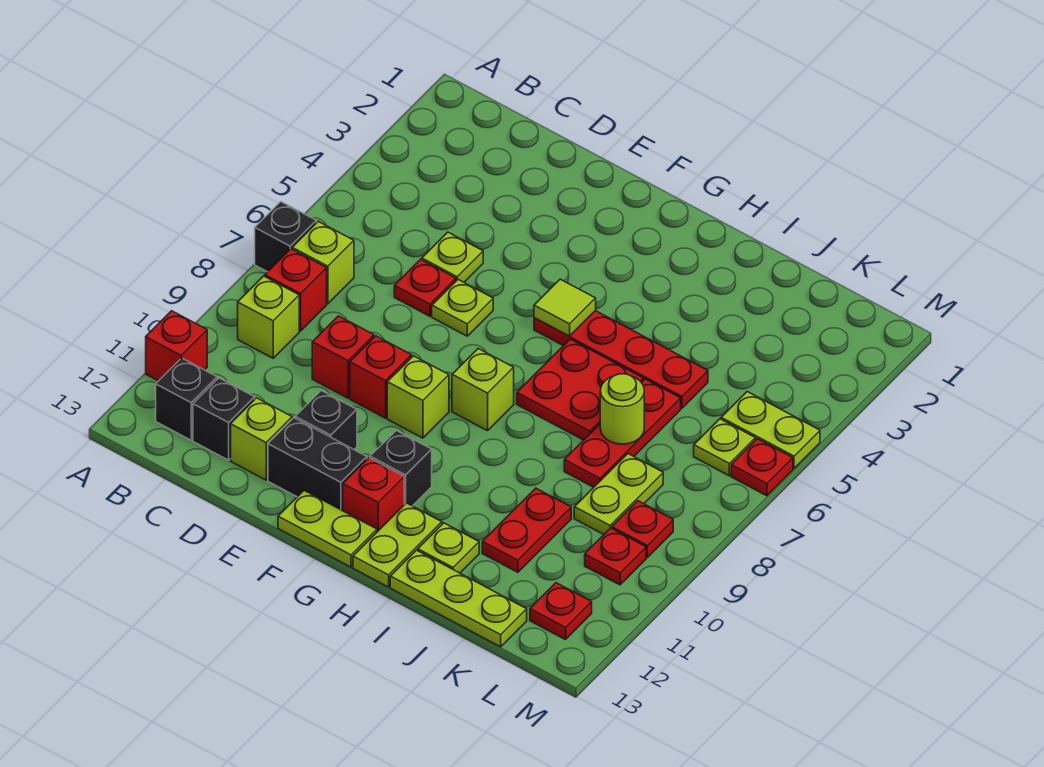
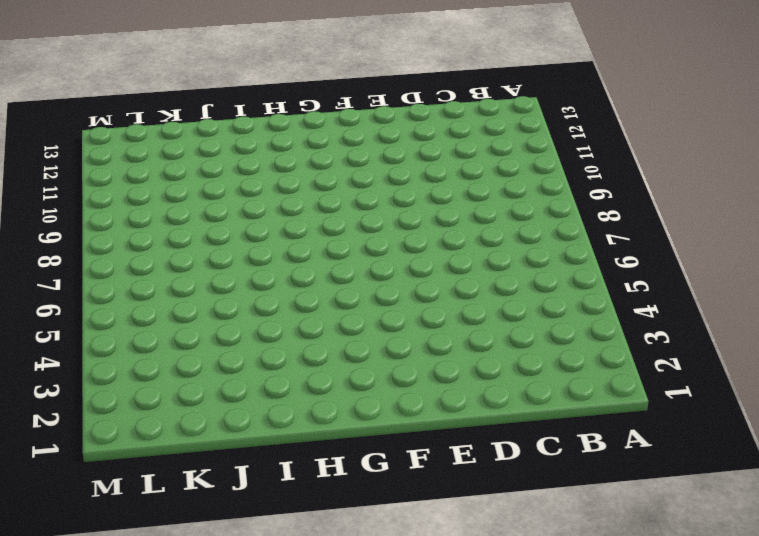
none -> black 1x1 brick [255,202,316,272]
none -> red 1x1 brick [146,311,207,381]
none -> lime 1x1 brick [292,221,354,304]
none -> red 1x1 brick [265,249,327,331]

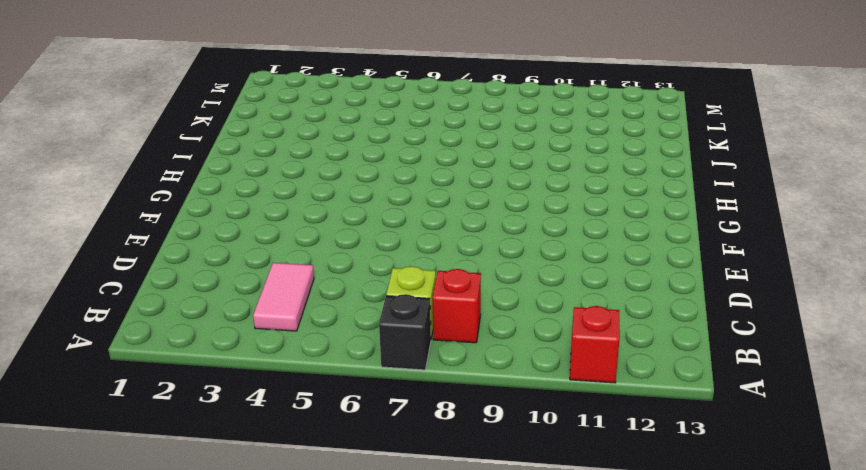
pink 1x2 tile [253,263,314,331] -> none
none -> lime 1x1 brick [238,276,299,358]
none -> black 1x1 brick [156,358,217,440]
none -> black 1x1 brick [193,378,255,460]
none -> lime 1x1 plate [422,232,483,282]

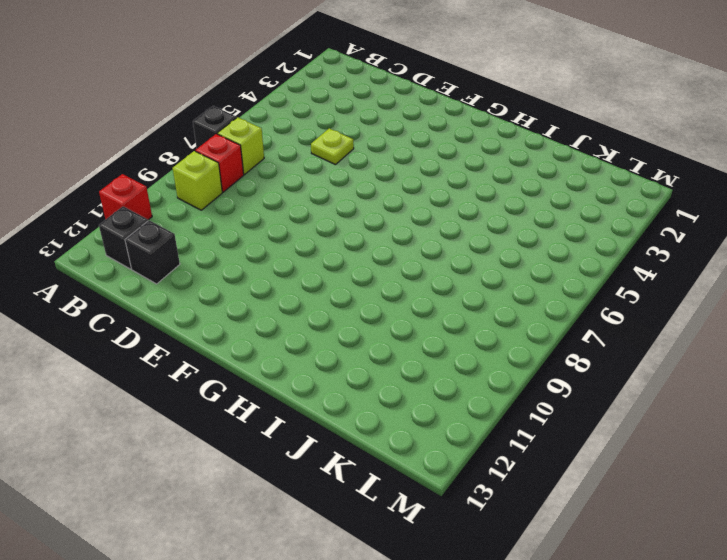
none -> red 1x1 plate [394,259,456,316]
none -> red 1x1 brick [312,316,374,398]
none -> lime 1x1 brick [231,398,292,480]
none -> lime 1x1 plate [432,280,493,336]

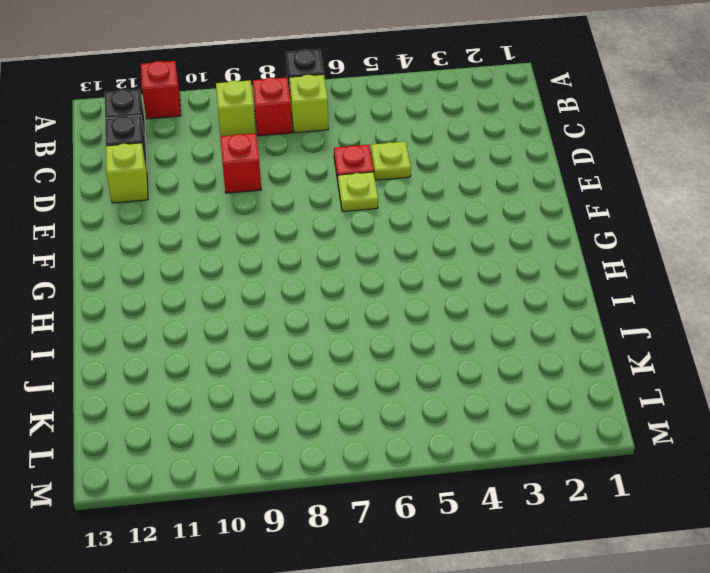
none -> red 1x1 brick [350,336,412,418]
none -> black 1x1 brick [295,390,357,449]
none -> black 1x2 brick [268,418,367,511]
none -> lime 1x1 brick [387,356,449,438]

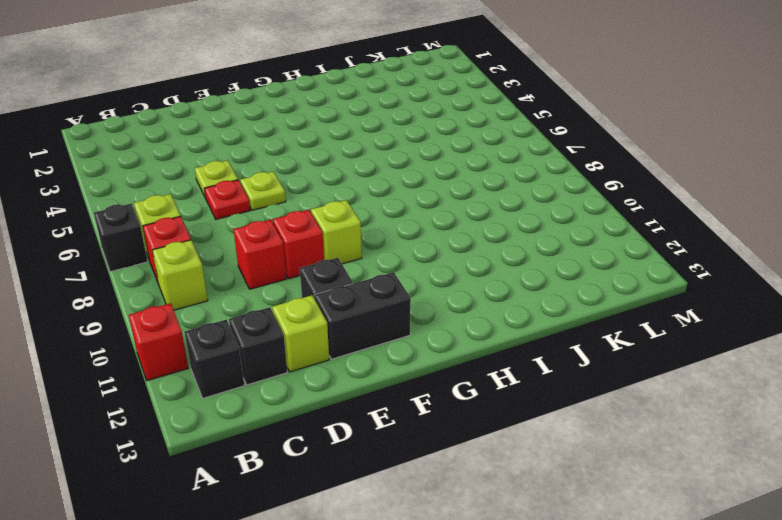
none -> lime 1x2 plate [278,490,377,567]
none -> red 1x4 plate [534,311,708,409]
none -> lime 1x1 brick [452,349,514,431]
none -> black 1x1 brick [370,430,432,506]

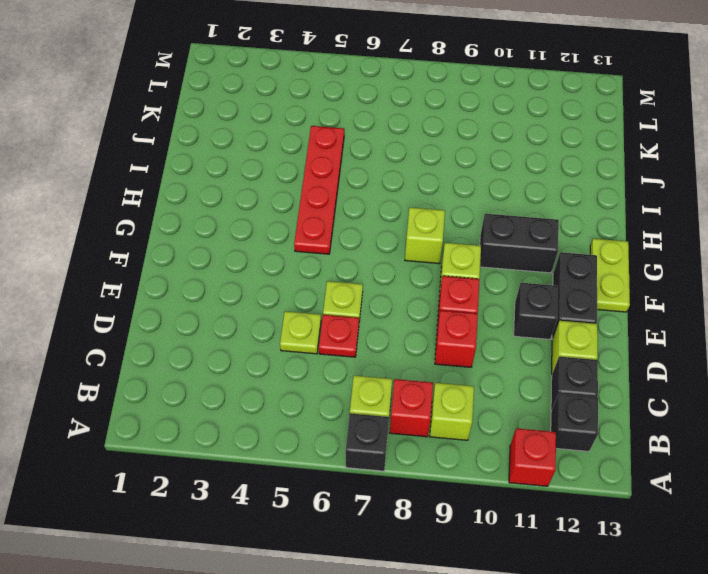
black 1x2 brick [480,214,559,273] -> black 1x1 brick [370,430,432,506]
none -> red 1x1 brick [343,458,404,532]
none -> red 2x2 plate [517,339,643,440]
none -> lime 1x2 plate [353,503,442,587]
none -> lime 1x1 plate [418,523,479,573]

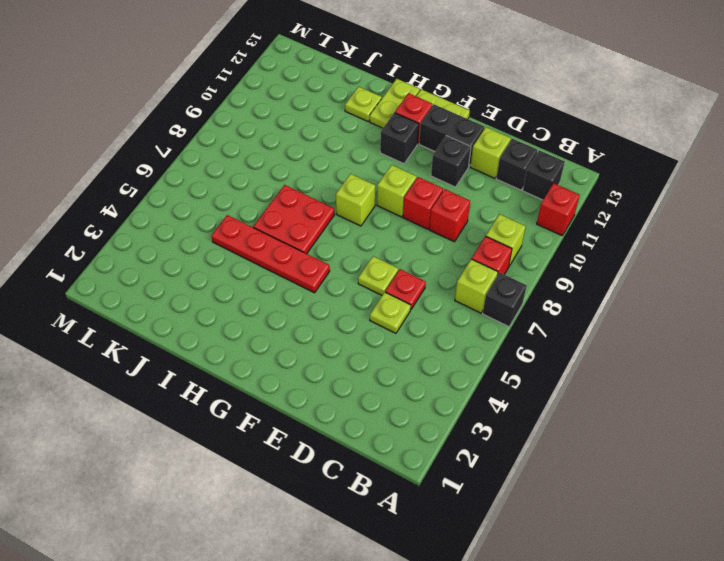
none -> lime 1x3 plate [390,550,527,647]
none -> red 1x3 plate [564,379,681,487]
none -> red 1x2 plate [482,488,571,572]
none -> lime 1x2 plate [574,454,663,534]

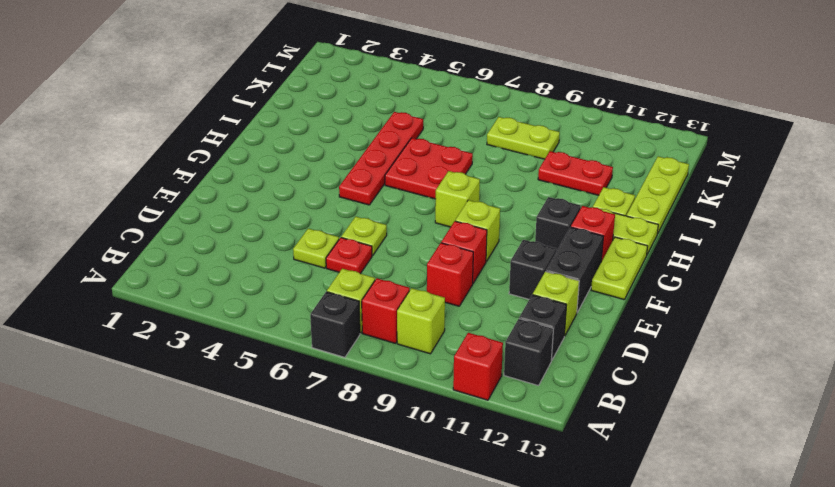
none -> red 1x3 plate [564,379,681,487]
none -> lime 1x2 plate [721,392,820,468]
none -> lime 1x1 plate [694,419,755,476]
none -> red 1x1 plate [612,501,673,557]

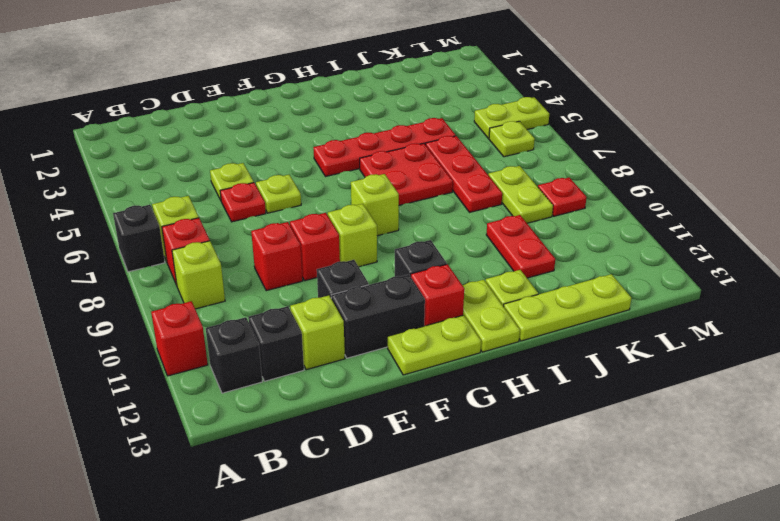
none -> red 1x1 plate [585,528,646,585]
none -> red 1x1 plate [530,583,592,640]
none -> red 1x1 plate [731,439,793,496]
none -> lime 1x1 tile [534,279,596,336]

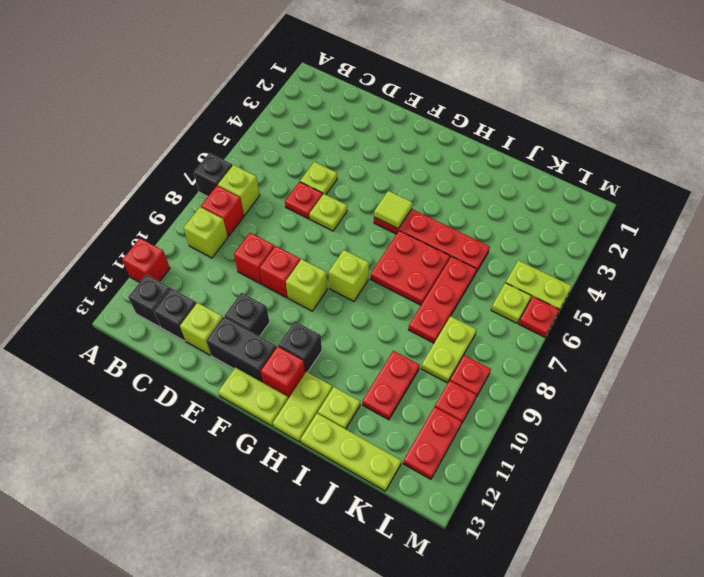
red 1x2 plate [403,407,462,479] -> red 1x1 plate [530,583,592,640]
none -> lime 1x1 round brick [600,374,644,444]

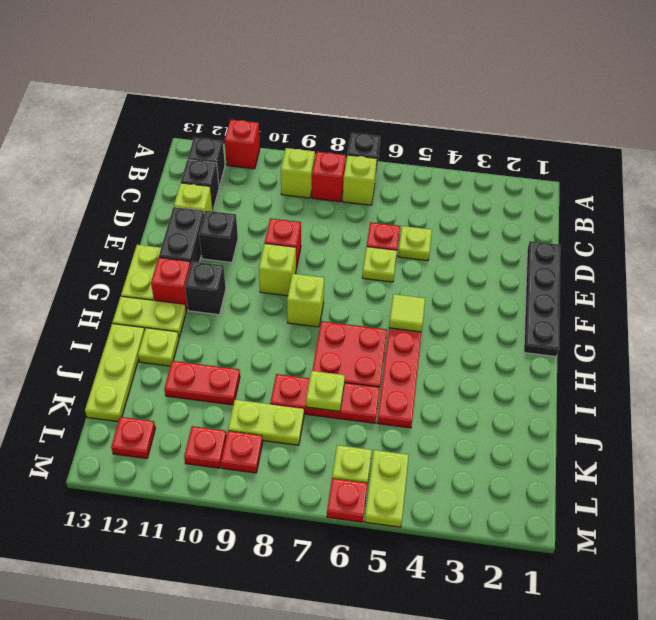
black 1x4 plate [524,241,560,357] -> none
lime 1x1 plate [306,371,345,411] -> lime 1x1 round brick [600,374,644,444]
none -> red 1x1 brick [312,316,374,398]

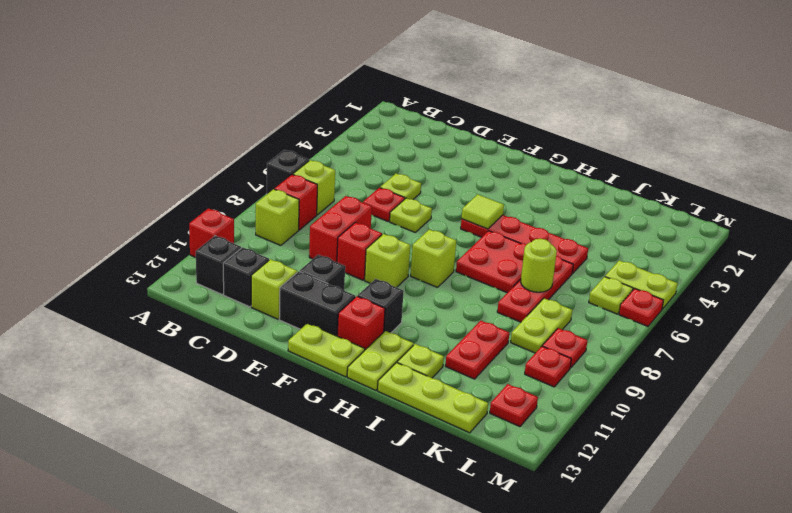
red 1x2 brick [309,196,372,262] -> red 1x1 brick [312,316,374,398]

